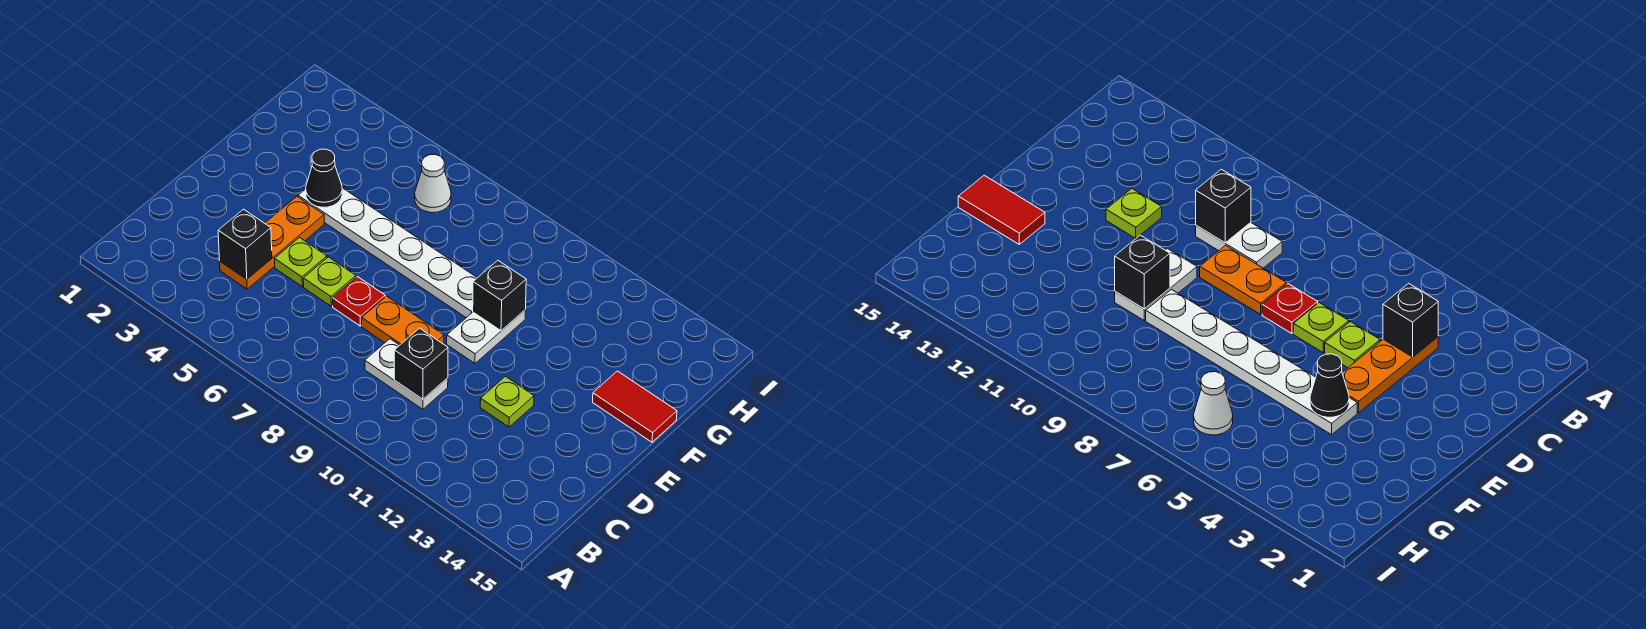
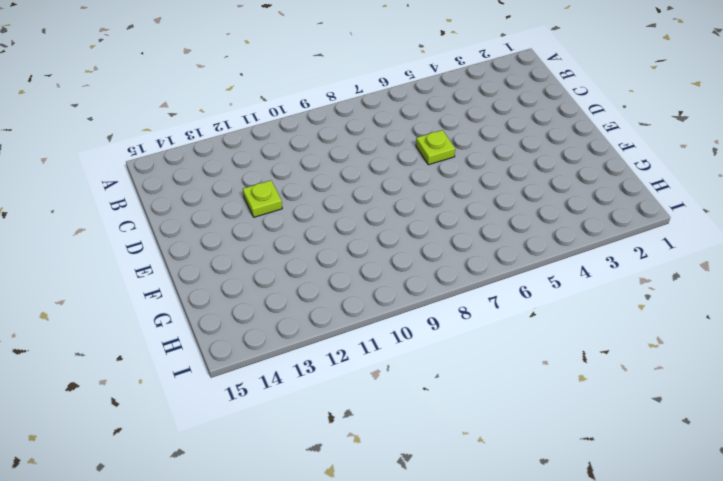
none -> orange 1x3 plate [220,197,324,289]
none -> white 1x2 plate [365,339,448,409]
none -> lime 1x1 plate [275,238,327,286]

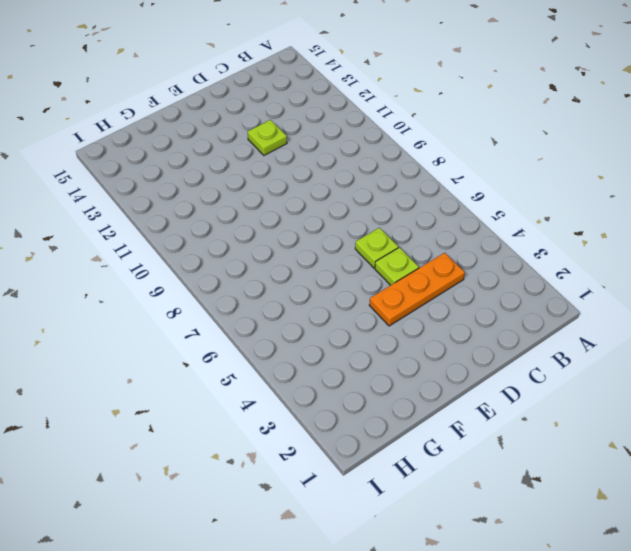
none -> white 1x2 plate [365,339,448,409]
none -> red 1x1 plate [333,277,385,326]
none -> orange 1x2 plate [362,296,444,345]

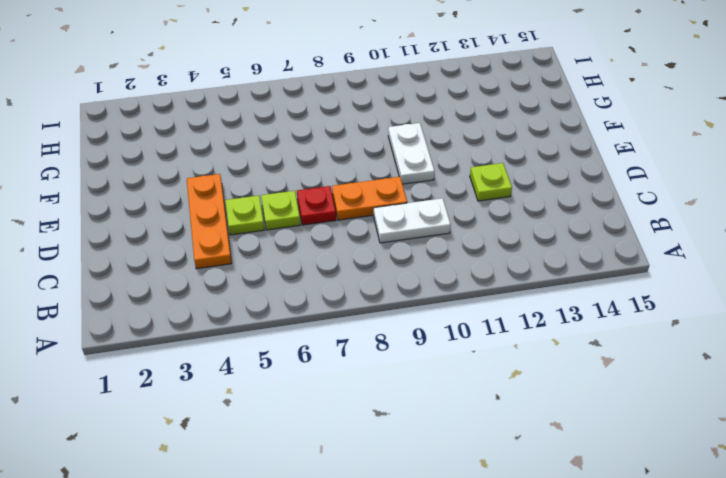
none -> white 1x6 plate [298,188,477,318]
none -> red 1x2 tile [593,371,677,442]
none -> white 1x1 cone [415,155,451,213]

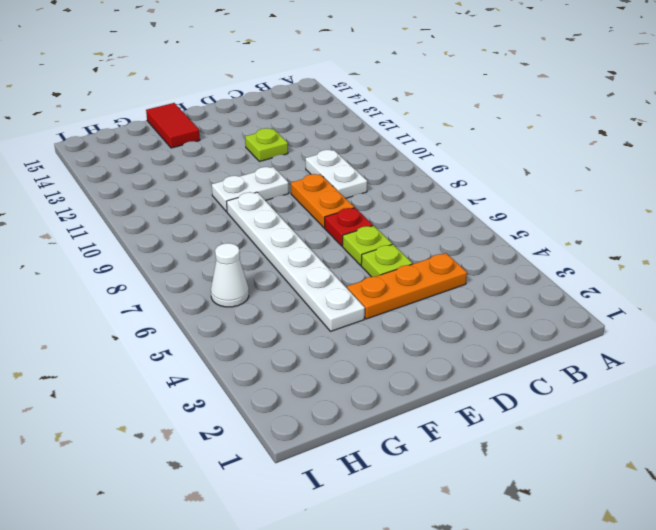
none -> black 1x1 brick [218,209,272,279]
none -> black 1x1 brick [394,328,448,399]
none -> black 1x1 cone [306,149,342,207]

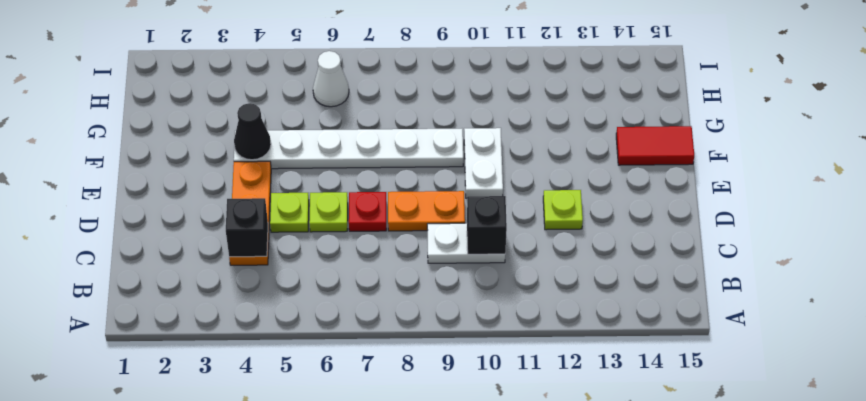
none -> black 1x1 brick [473,260,526,331]

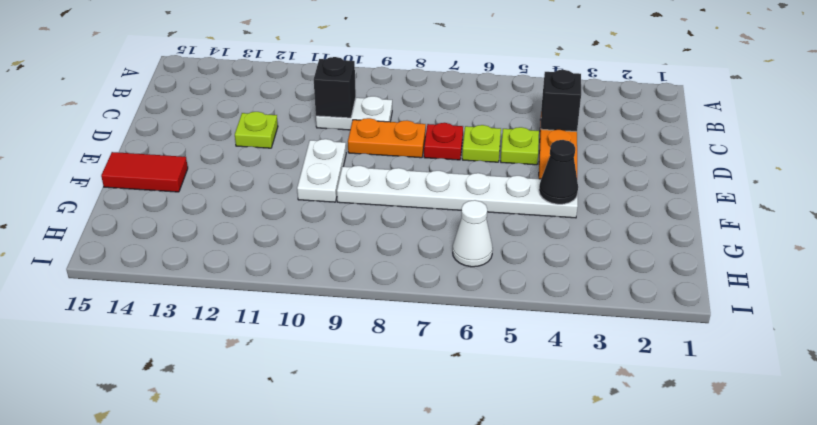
none -> black 1x1 brick [473,260,526,331]

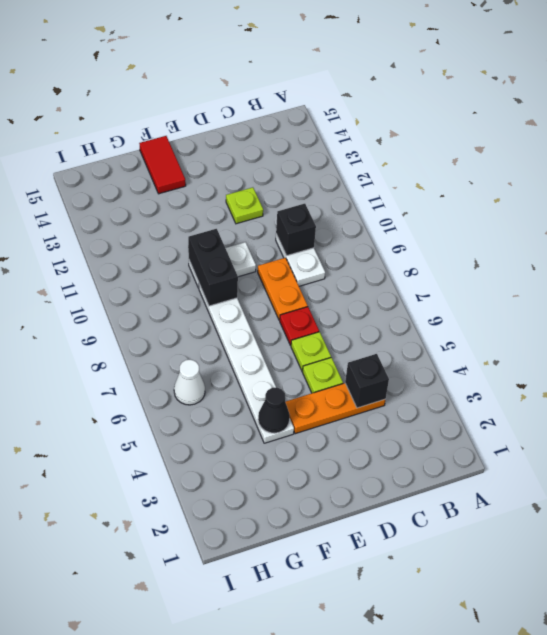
black 1x2 brick [188,229,238,306] -> black 1x1 brick [473,260,526,331]

